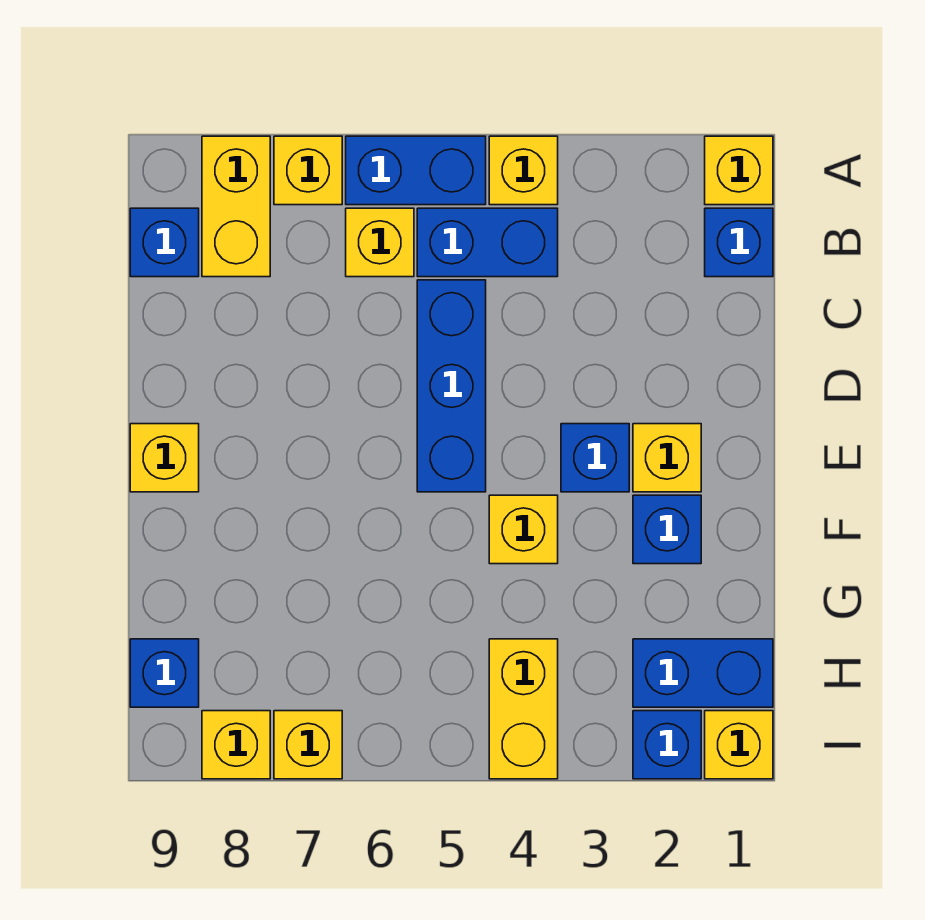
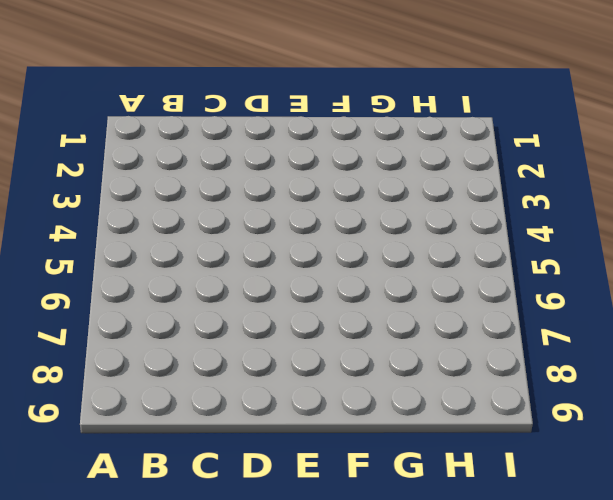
none -> yellow 1x1 brick [705,136,773,205]
none -> yellow 1x1 brick [489,136,558,205]
none -> blue 1x2 brick [346,136,486,205]

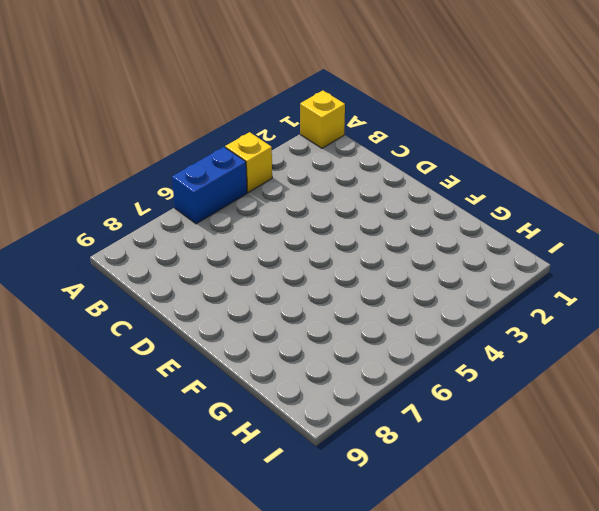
none -> yellow 1x1 brick [274,136,342,205]
none -> yellow 1x2 brick [202,136,270,277]
none -> blue 1x1 brick [705,208,773,277]

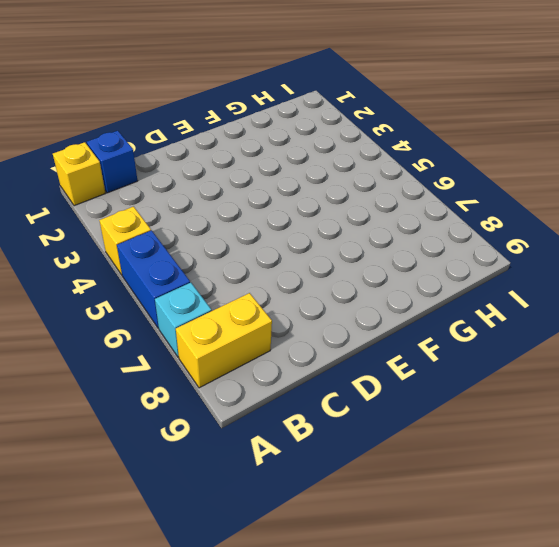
cyan 1x1 brick [155,282,212,357] -> yellow 1x1 brick [274,136,342,205]
none -> blue 1x2 brick [417,208,558,277]
none -> yellow 1x1 brick [346,208,414,277]
none -> blue 1x1 brick [130,208,199,277]

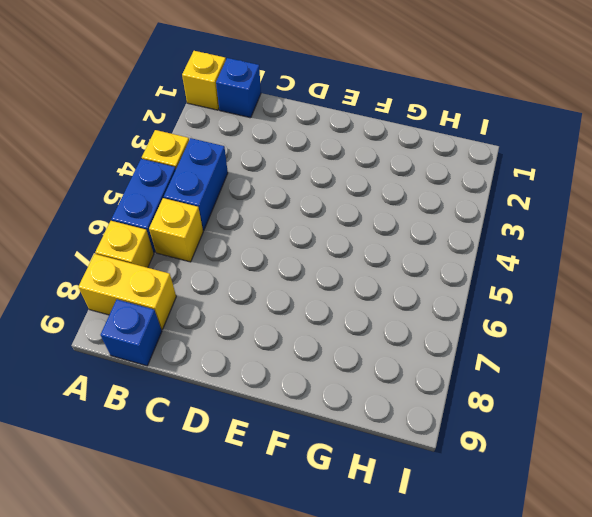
none -> blue 1x3 brick [417,280,486,492]
none -> yellow 1x1 brick [633,424,701,492]
none -> blue 1x1 brick [561,424,629,492]

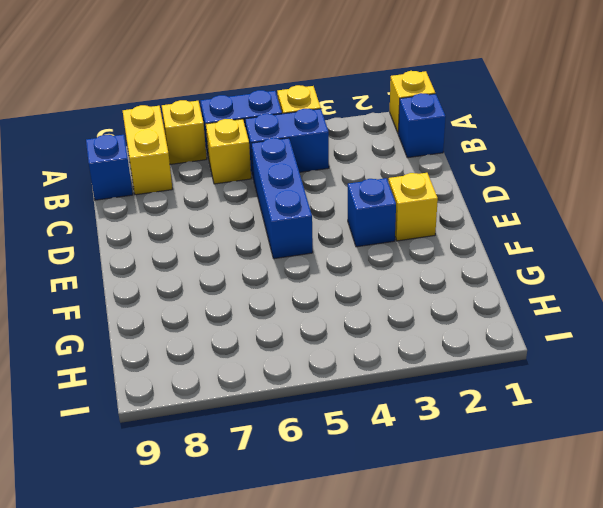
none -> yellow 1x1 brick [130,424,199,492]
none -> blue 1x1 brick [633,495,701,564]
none -> yellow 1x1 brick [489,495,558,564]

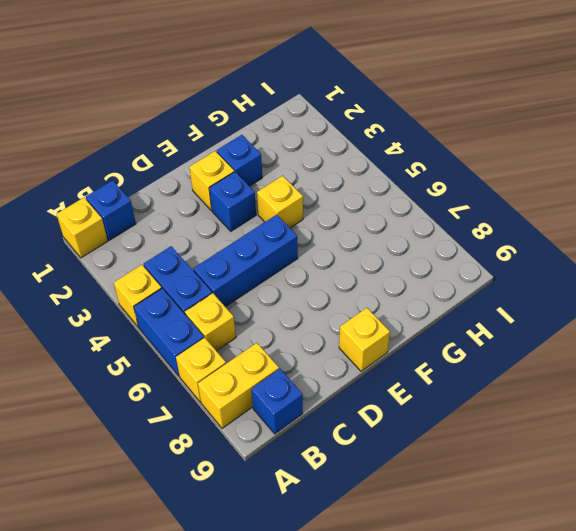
none -> blue 1x2 brick [633,639,773,707]
none -> yellow 1x2 brick [489,639,558,779]
none -> blue 1x1 brick [130,639,199,707]

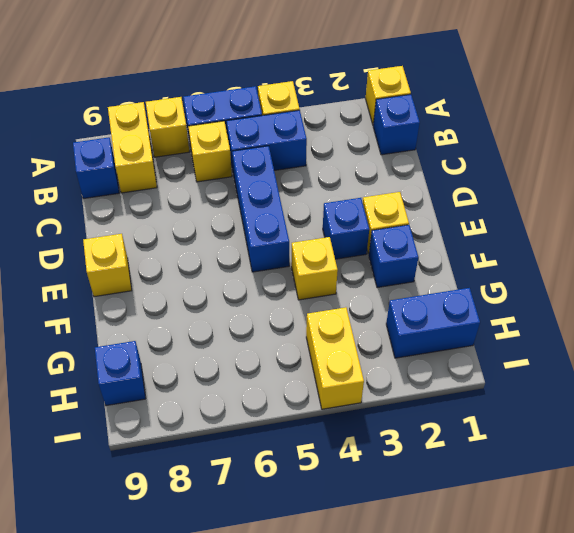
none -> yellow 1x1 brick [705,711,773,779]
none -> blue 1x1 brick [633,711,701,779]
none -> yellow 1x1 brick [274,711,342,779]

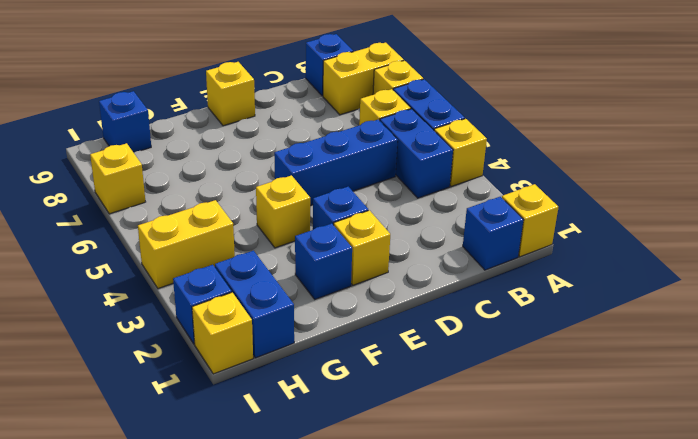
none -> yellow 1x1 brick [202,711,270,779]

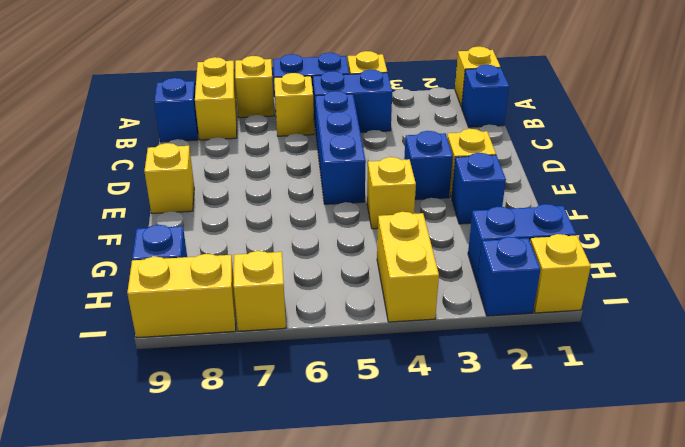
yellow 1x2 brick [127,254,236,338] -> yellow 1x1 brick [202,711,270,779]

